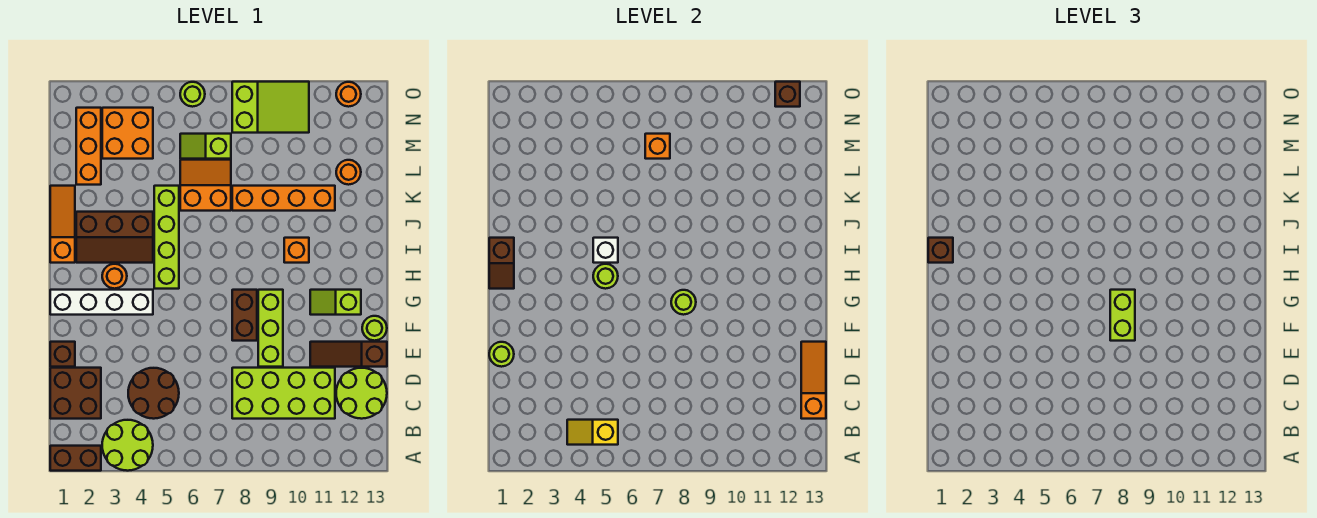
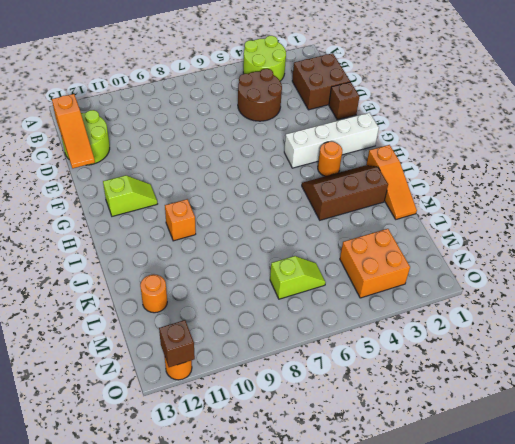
none -> brown 1x2 brick [50,446,101,471]
none -> lime 2x4 brick [232,368,335,419]
none -> lime 1x3 brick [258,290,283,367]
none -> brown 1x3 slope [310,342,387,367]

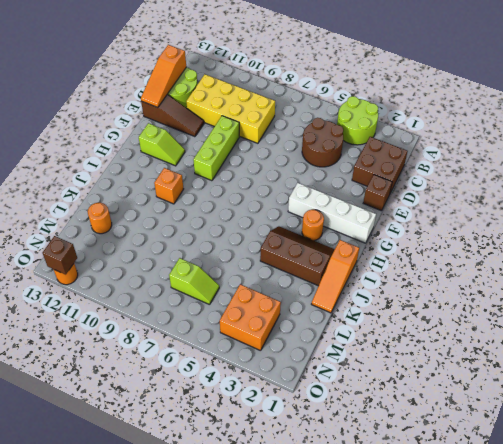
yellow 2x4 brick [186,74,275,143] -> lime 2x4 brick [232,368,335,419]
none -> brown 1x2 brick [50,446,101,471]
none -> brown 1x2 brick [232,290,257,341]
none -> lime 1x1 round brick [362,316,387,341]
none -> lime 1x4 brick [154,186,179,289]

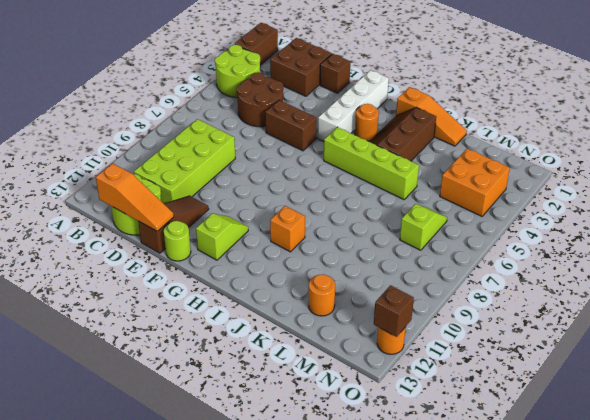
brown 1x2 brick [265,100,317,151] -> brown 1x2 brick moved to [232,290,257,341]
none -> lime 1x3 brick [258,290,283,367]
none -> orange 2x2 slope [180,160,231,211]
none -> orange 1x4 brick [232,186,335,211]
none -> orange 1x3 brick [76,108,101,185]

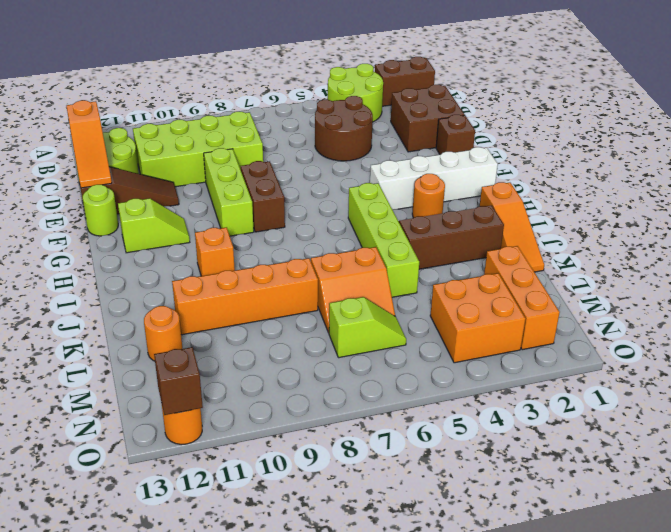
none -> lime 2x3 slope [232,82,309,133]
none -> lime 1x1 round brick [180,82,205,107]
none -> yellow 1x2 slope [567,420,618,445]
none -> lime 1x1 round brick [489,342,514,367]

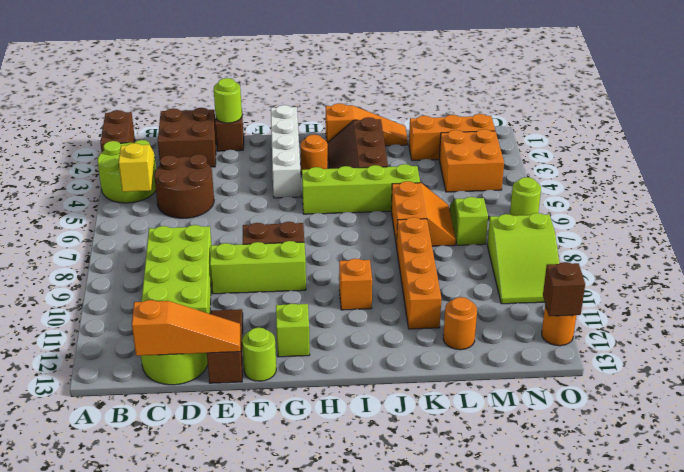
none -> lime 1x1 round brick [671,290,696,315]
none -> brown 1x2 slope [489,238,514,289]
none -> lime 1x1 round brick [593,264,618,289]
none -> white 1x1 brick [593,238,618,263]

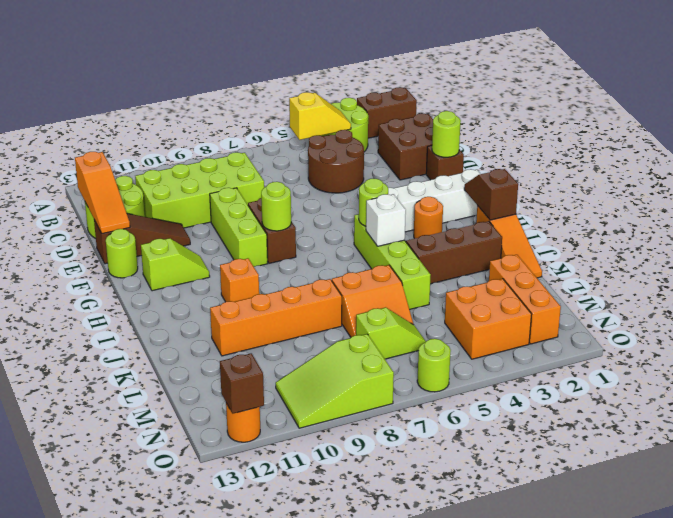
none -> orange 1x1 round brick [336,160,361,185]
none -> orange 1x1 brick [645,134,670,159]
none -> lime 1x2 brick [1110,290,1135,341]
none -> brown 1x1 brick [928,238,953,263]

